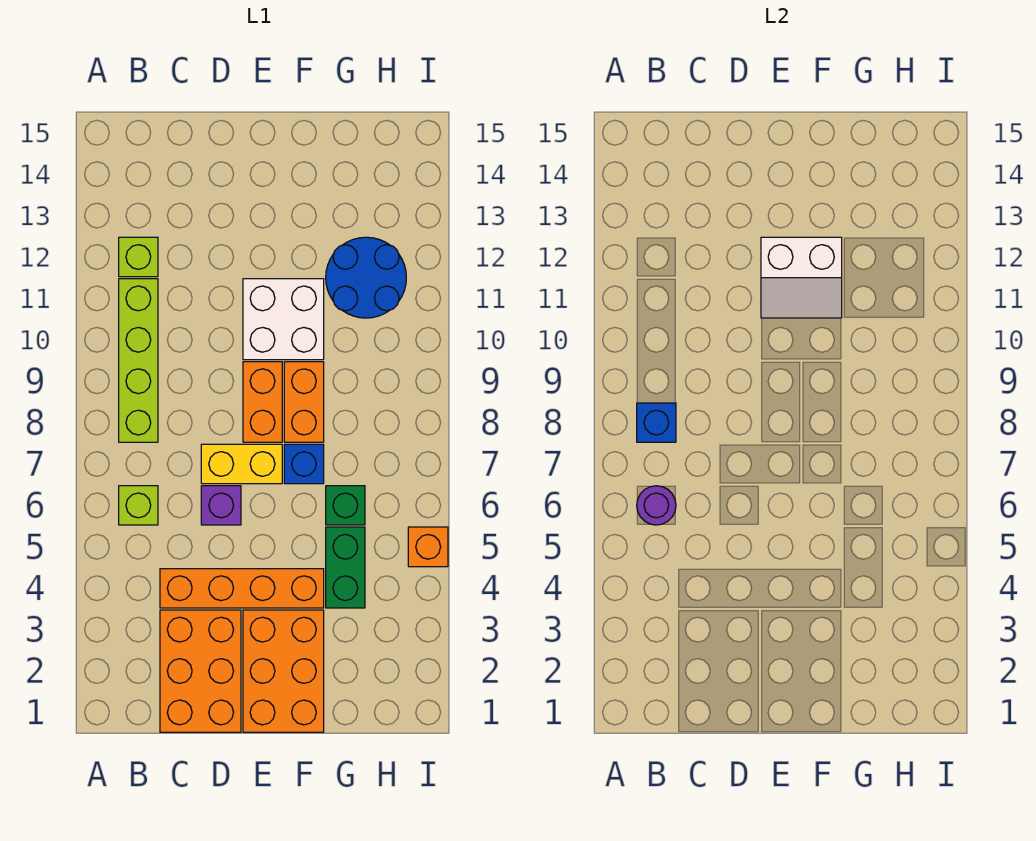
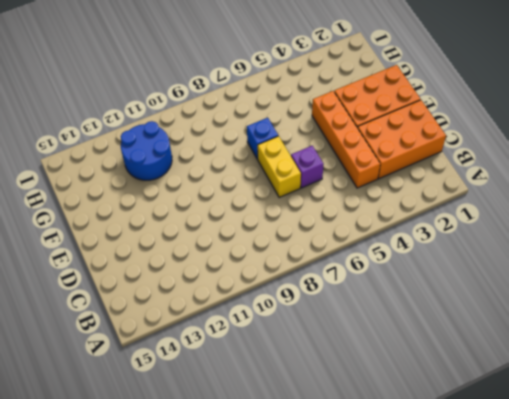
none -> lime 1x1 brick [119,486,158,525]
none -> lime 1x4 brick [119,279,158,442]
none -> lime 1x1 brick [119,237,158,277]

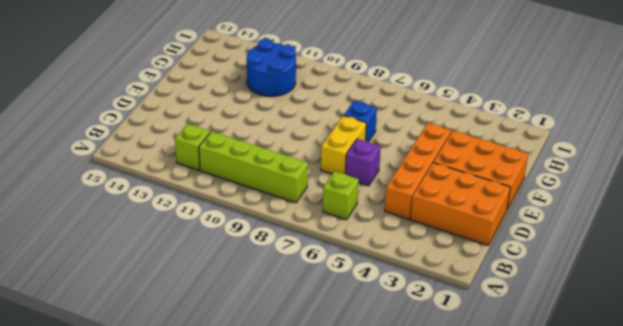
none -> orange 1x2 brick [243,362,282,442]
none -> white 2x2 brick [243,279,324,360]
none -> orange 1x2 brick [284,362,324,442]

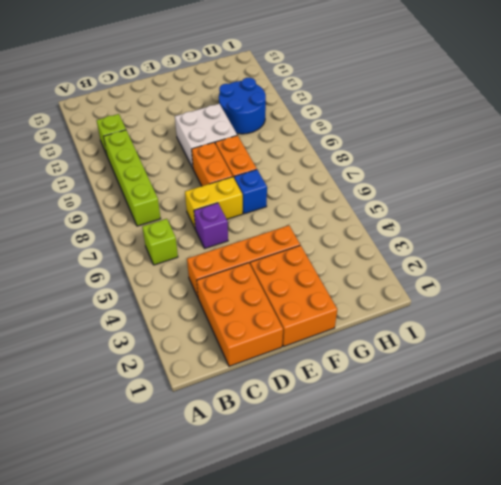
none -> green 1x2 brick [326,527,365,608]
none -> green 1x1 brick [326,486,365,525]
none -> orange 1x1 brick [408,527,448,567]

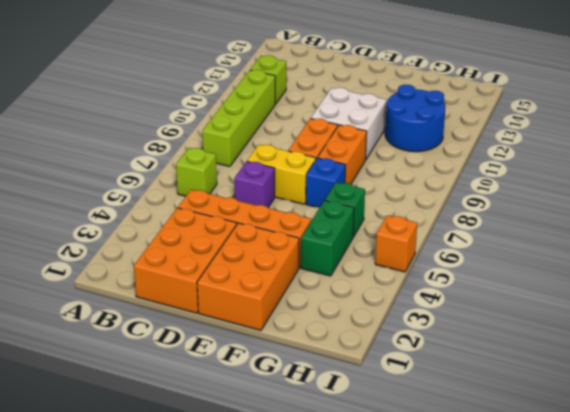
none -> purple 1x1 round brick [637,486,676,525]
none -> blue 1x1 brick [637,403,676,442]
none -> white 2x2 slope [761,237,842,318]

